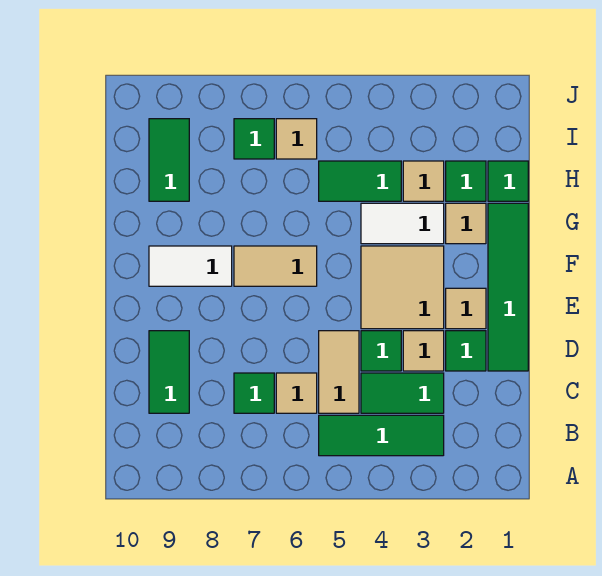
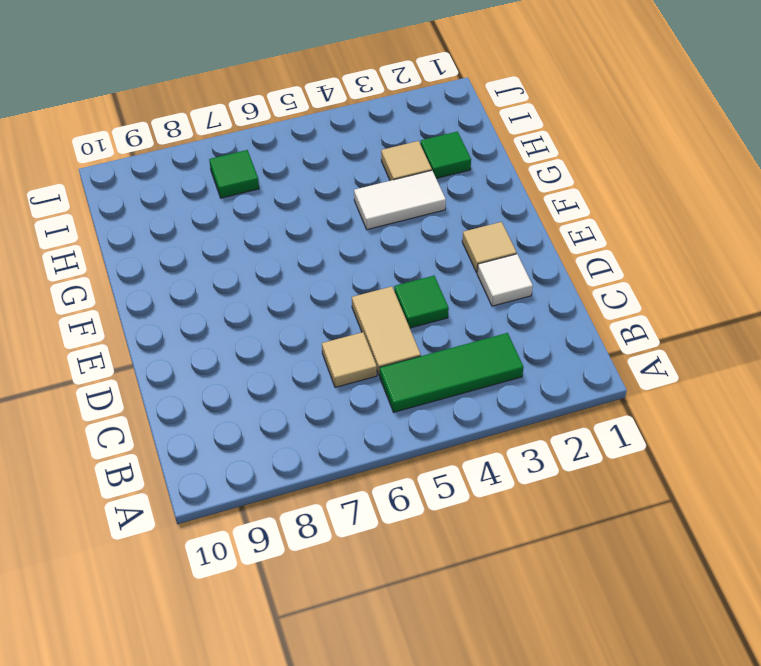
white 1x1 tile [477,254,533,306] -> green 1x1 tile [446,331,486,371]
none -> green 1x2 tile [361,373,444,413]
none -> green 1x1 tile [234,373,274,413]
none -> green 1x2 tile [149,331,189,413]

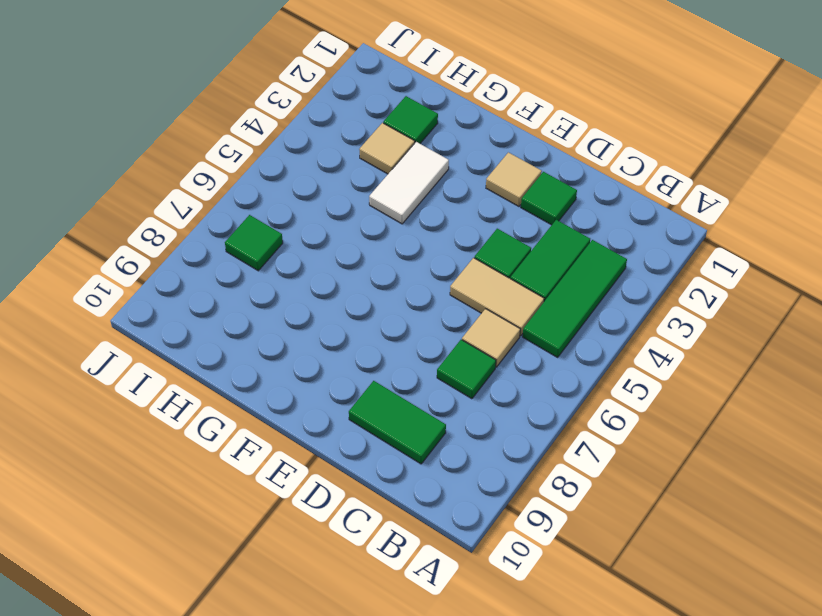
none -> green 1x4 tile [488,203,528,371]
none -> tan 1x1 tile [403,331,444,371]
none -> tan 2x2 tile [361,246,444,329]

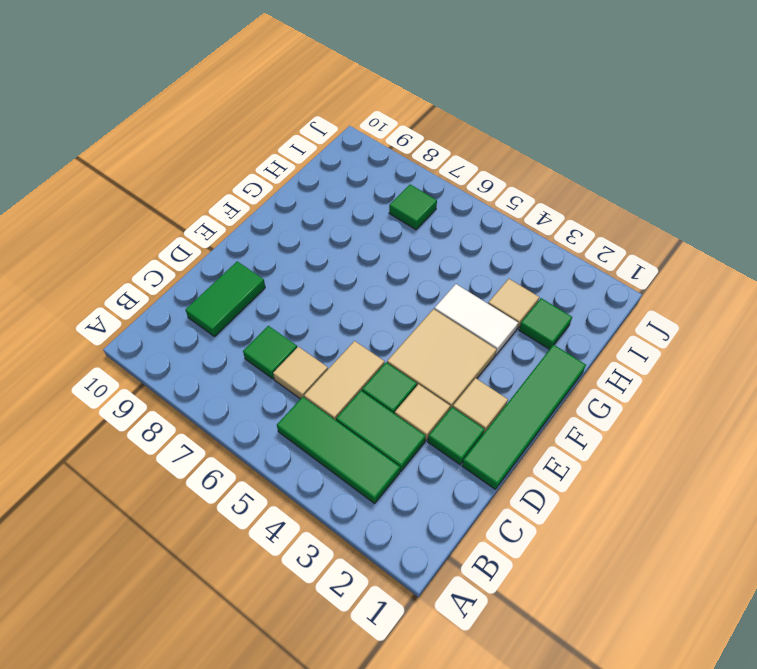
none -> tan 1x2 tile [234,246,317,286]
none -> white 1x2 tile [149,246,232,286]
none -> tan 1x1 tile [446,203,486,244]

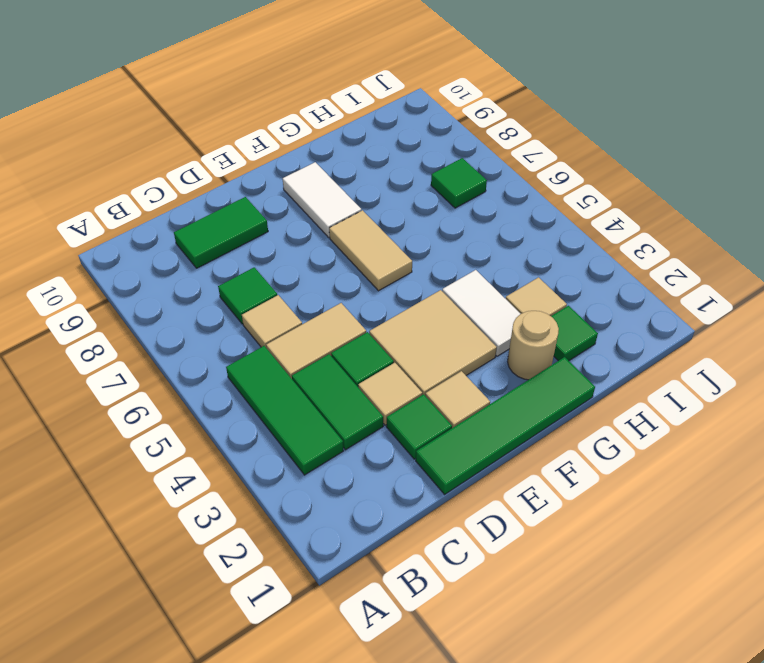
tan 1x1 round brick [508,311,559,380] -> tan 1x1 tile [446,203,486,244]
none -> green 1x1 tile [488,161,528,201]
none -> green 1x2 tile [319,161,401,201]
none -> green 1x2 tile [149,119,189,201]

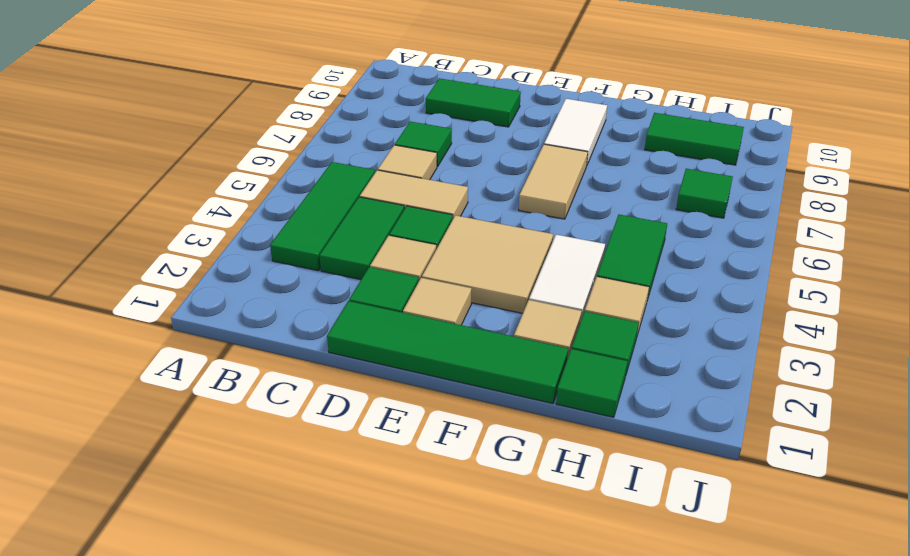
none -> tan 1x1 tile [276,119,317,159]

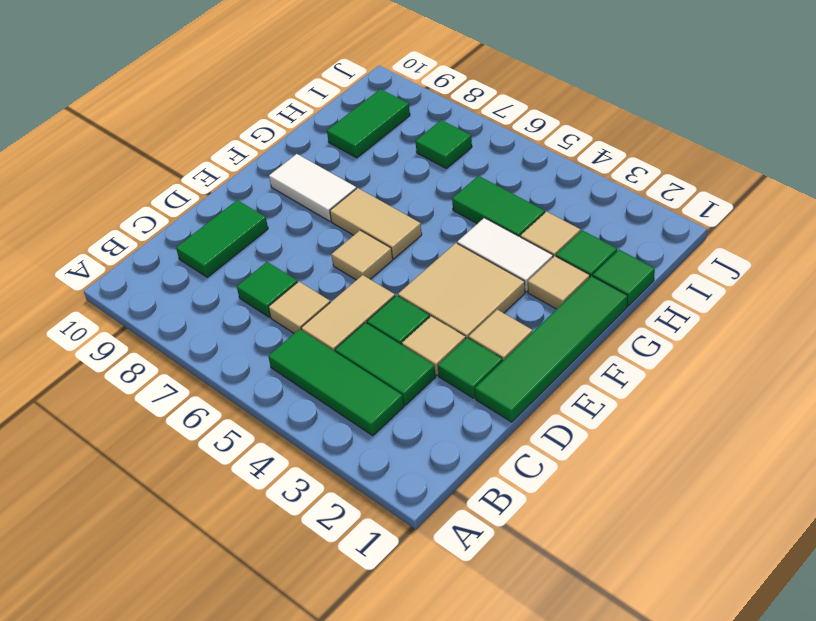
tan 1x1 tile [331,230,393,280] -> tan 1x1 tile moved to [276,119,317,159]

